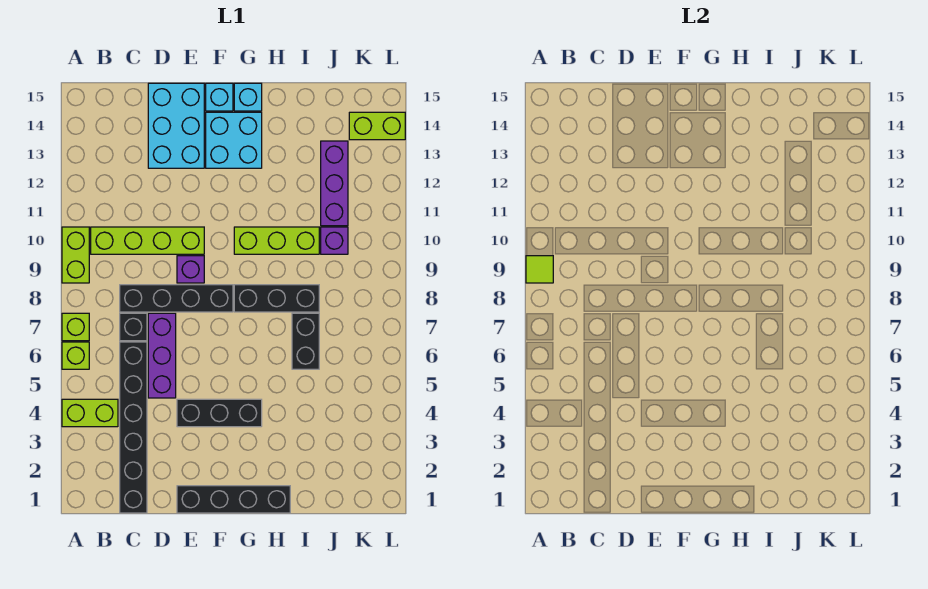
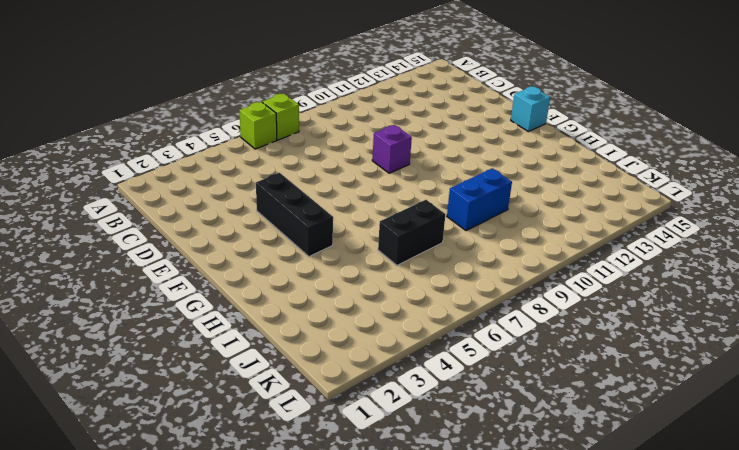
blue 1x2 brick [447,168,512,231] -> lime 1x3 brick [234,227,319,254]
none -> lime 1x2 brick [62,399,118,427]
none -> lime 1x2 brick [62,227,89,283]
none -> lime 1x4 brick [91,227,204,254]

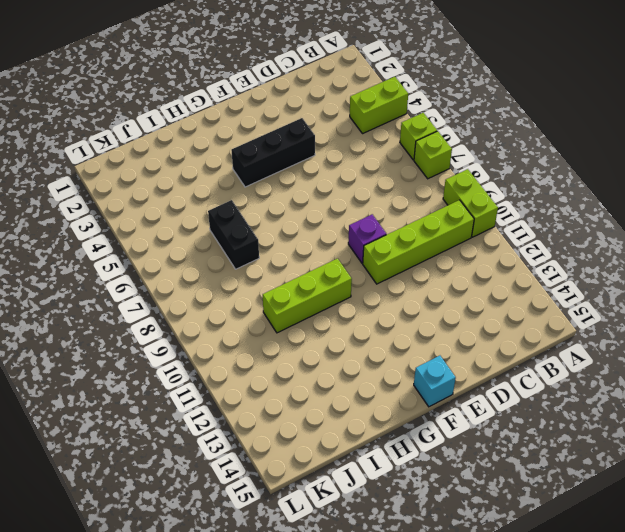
none -> black 1x6 brick [120,342,147,513]
none -> black 1x1 brick [120,313,147,341]
none -> black 1x4 brick [120,285,233,312]

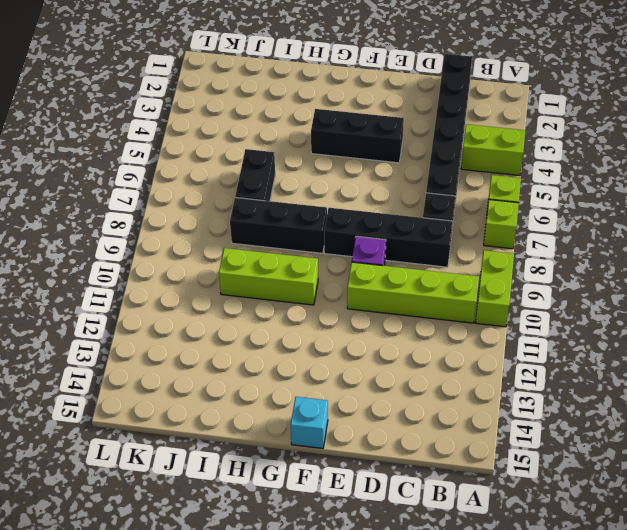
none -> purple 1x3 brick [148,313,176,398]
none -> cyan 2x3 brick [148,83,204,168]
none -> black 1x4 brick [177,486,290,513]

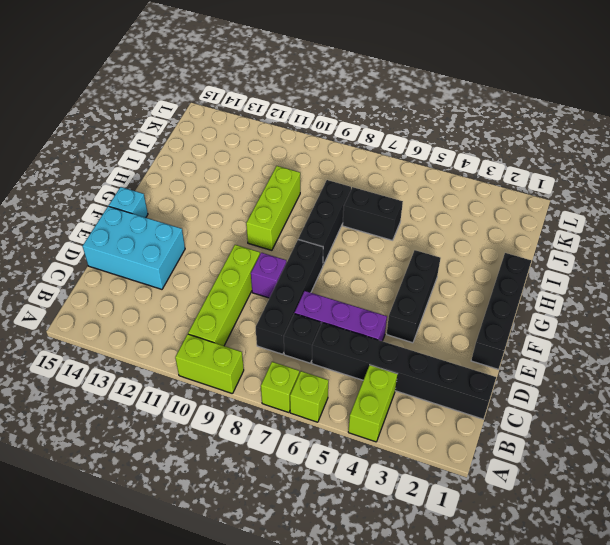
none -> cyan 2x2 brick [206,112,262,168]
none -> cyan 1x1 brick [234,83,262,111]
none -> purple 1x1 brick [321,227,348,254]

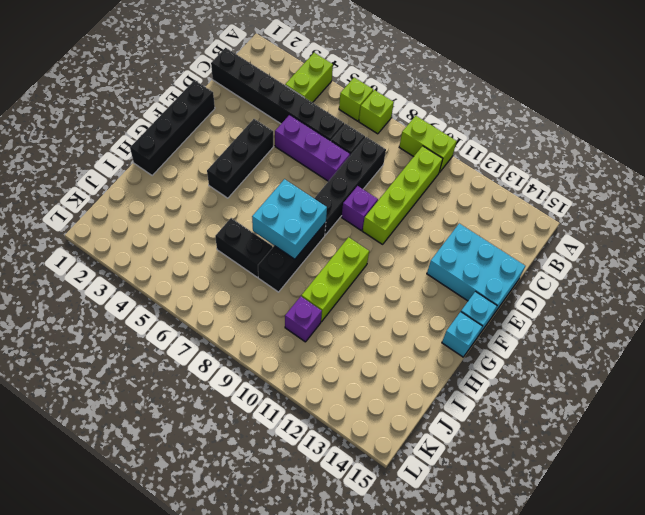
cyan 2x2 brick [252,179,327,259] -> cyan 2x2 brick moved to [206,112,262,168]
none -> purple 1x3 brick [321,141,348,226]
none -> lime 1x2 brick [349,112,405,140]
none -> lime 1x1 tile [526,256,553,283]

